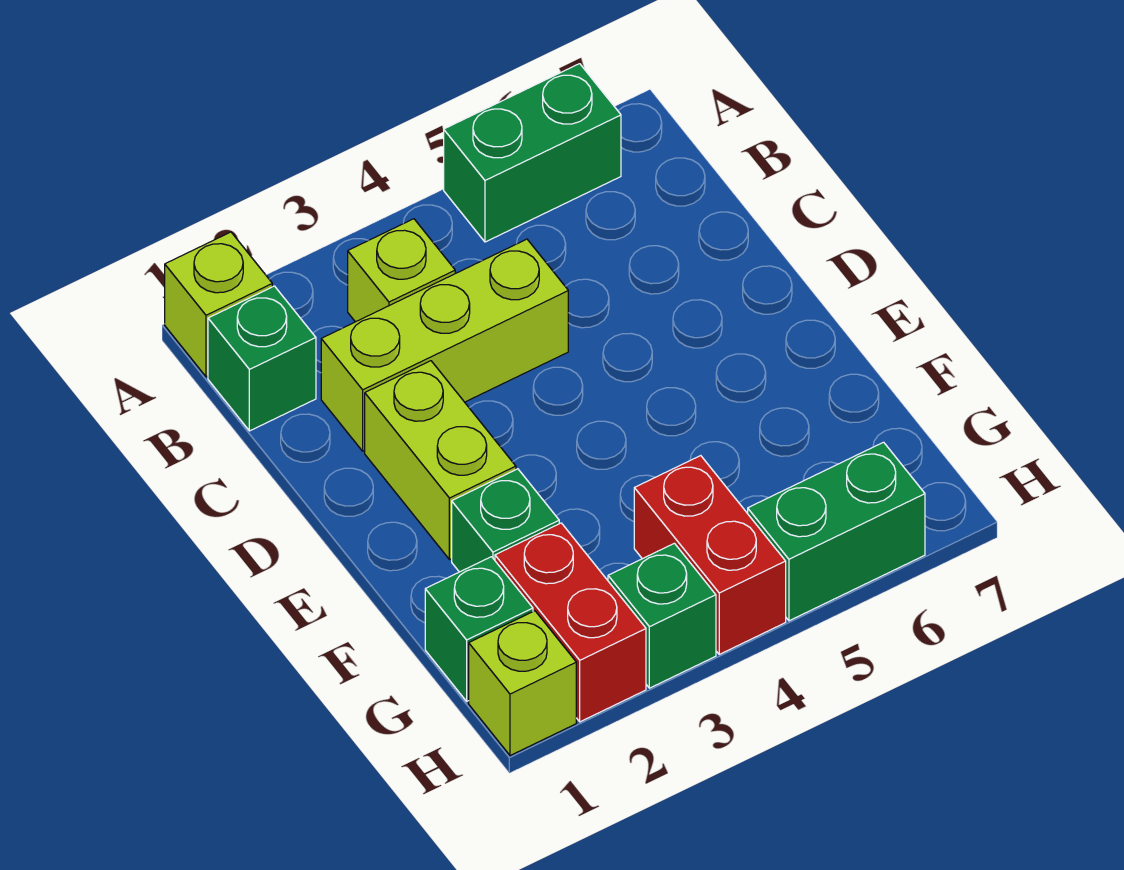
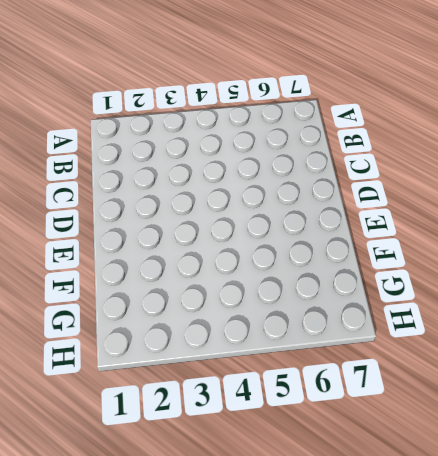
none -> lime 1x1 brick [165,232,272,377]
none -> green 1x2 brick [444,64,621,242]
none -> green 1x1 brick [208,286,316,431]

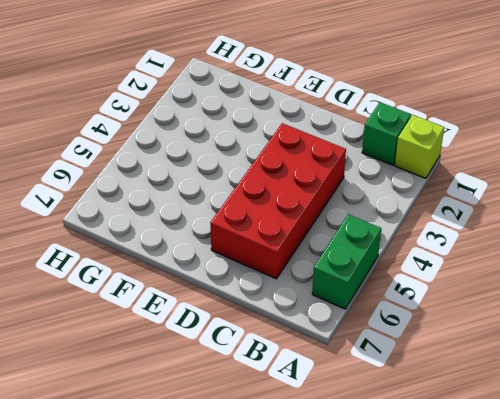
red 2x4 brick [210,123,346,279] -> lime 1x3 brick [321,239,568,451]
none -> lime 1x1 brick [348,219,455,322]
none -> lime 1x2 brick [365,361,516,560]
none -> green 1x1 brick [452,469,559,572]

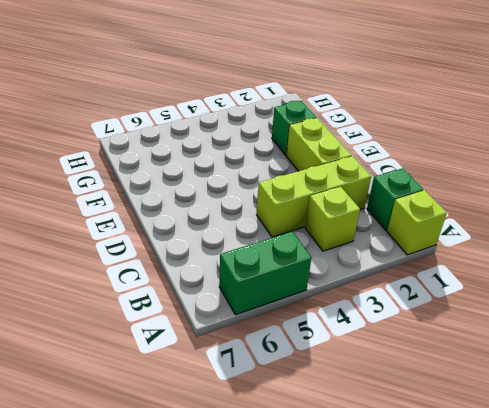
none -> green 1x1 brick [425,557,533,701]
none -> red 1x2 brick [495,523,646,722]
none -> red 1x2 brick [634,456,786,654]

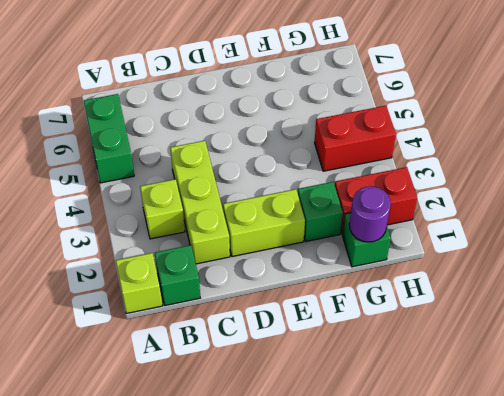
purple 1x1 round brick [349,186,391,242] -> none
none -> lime 1x1 brick [469,611,576,756]
none -> green 1x1 brick [608,543,716,688]
none -> green 1x2 brick [748,442,925,621]

